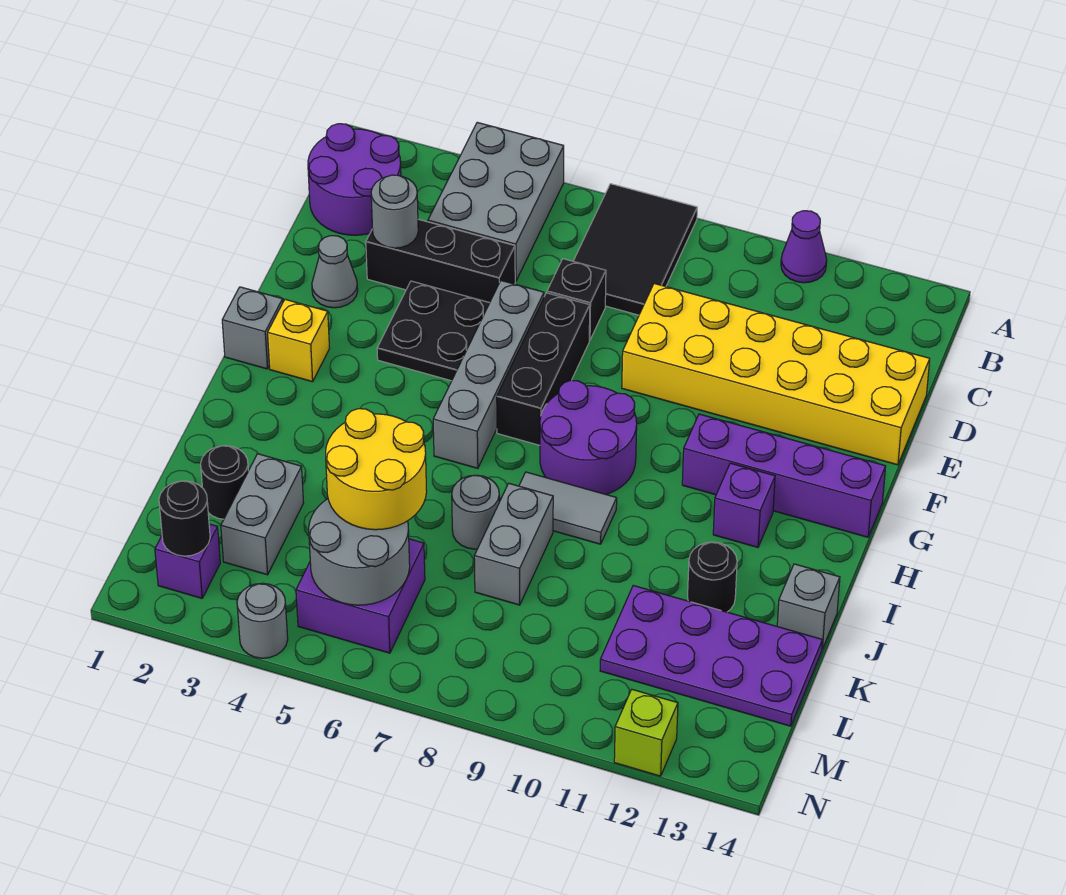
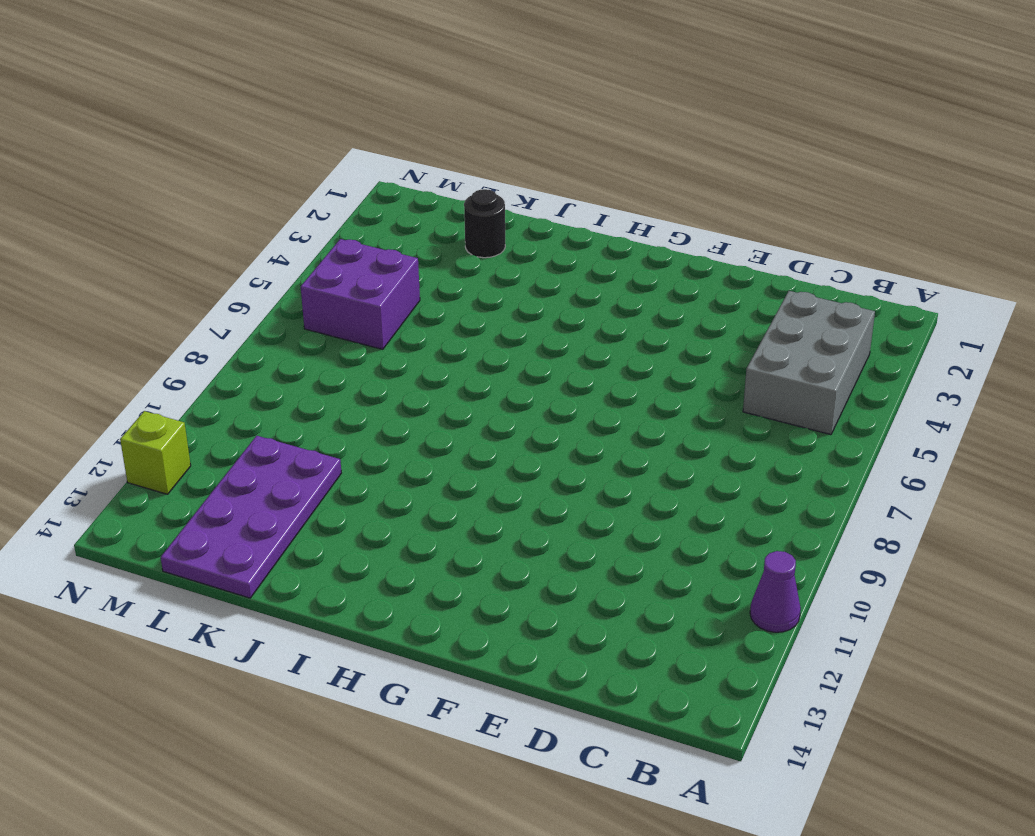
grey 2x3 brick [743,291,875,435] -> grey 2x3 brick turned to [428,122,564,282]
none -> black 2x3 tile [573,184,697,315]
none -> purple 2x2 round brick [308,124,401,235]
none -> black 1x3 brick [366,219,515,303]
none -> black 1x1 brick [547,259,606,340]

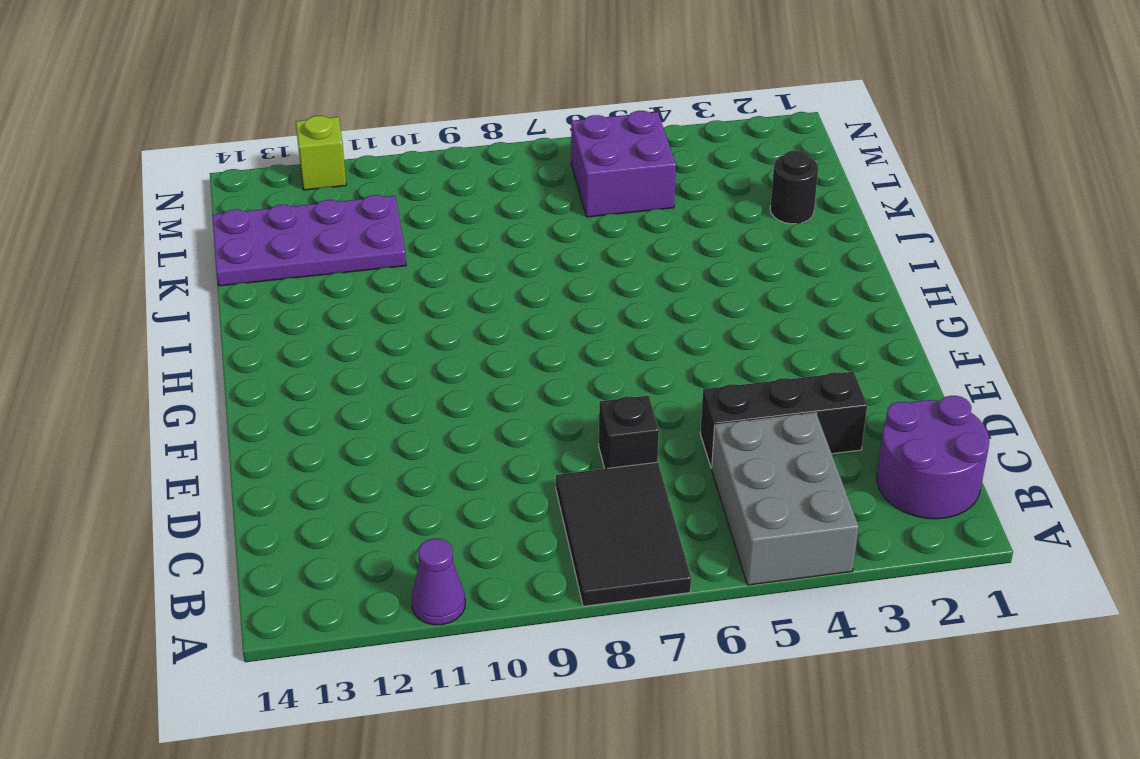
none -> yellow 2x6 brick [622,284,930,465]
none -> grey 1x1 cone [312,236,358,308]
none -> black 2x2 plate [377,281,489,381]
none -> grey 1x4 brick [433,281,544,468]

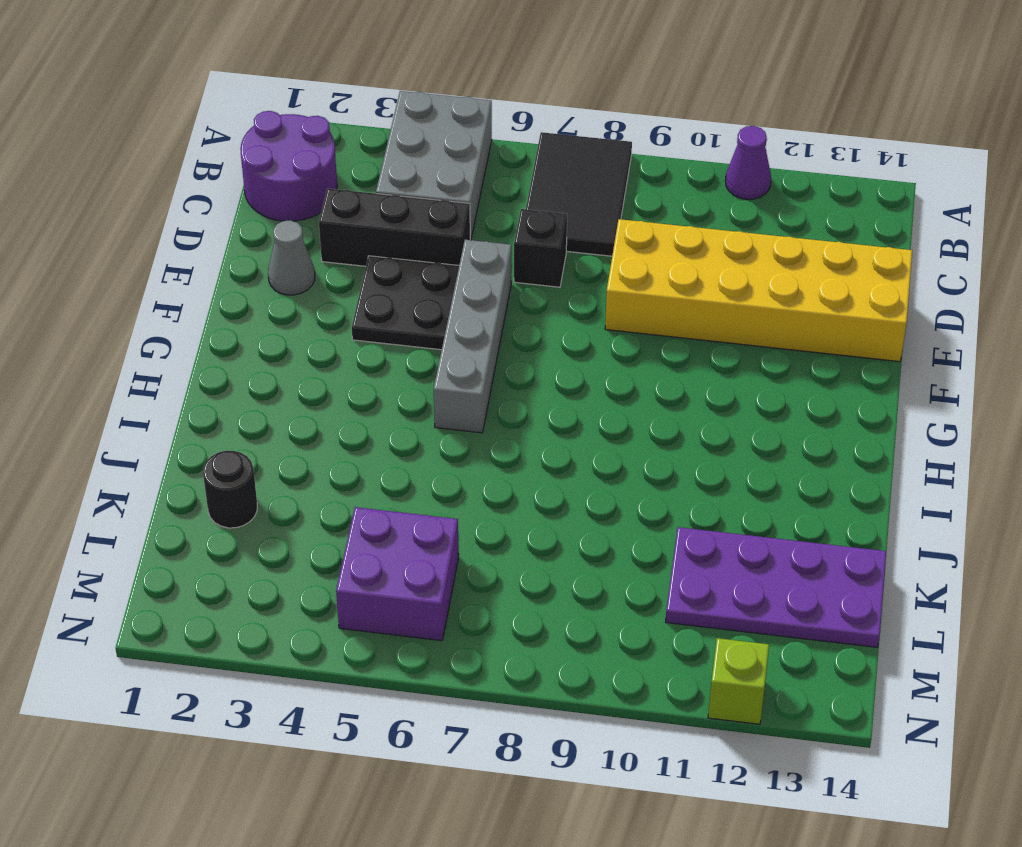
none -> black 1x3 brick [497,293,590,445]
none -> grey 1x1 brick [222,287,283,369]
none -> yellow 1x1 brick [268,299,329,382]
none -> purple 2x2 round brick [540,380,637,494]

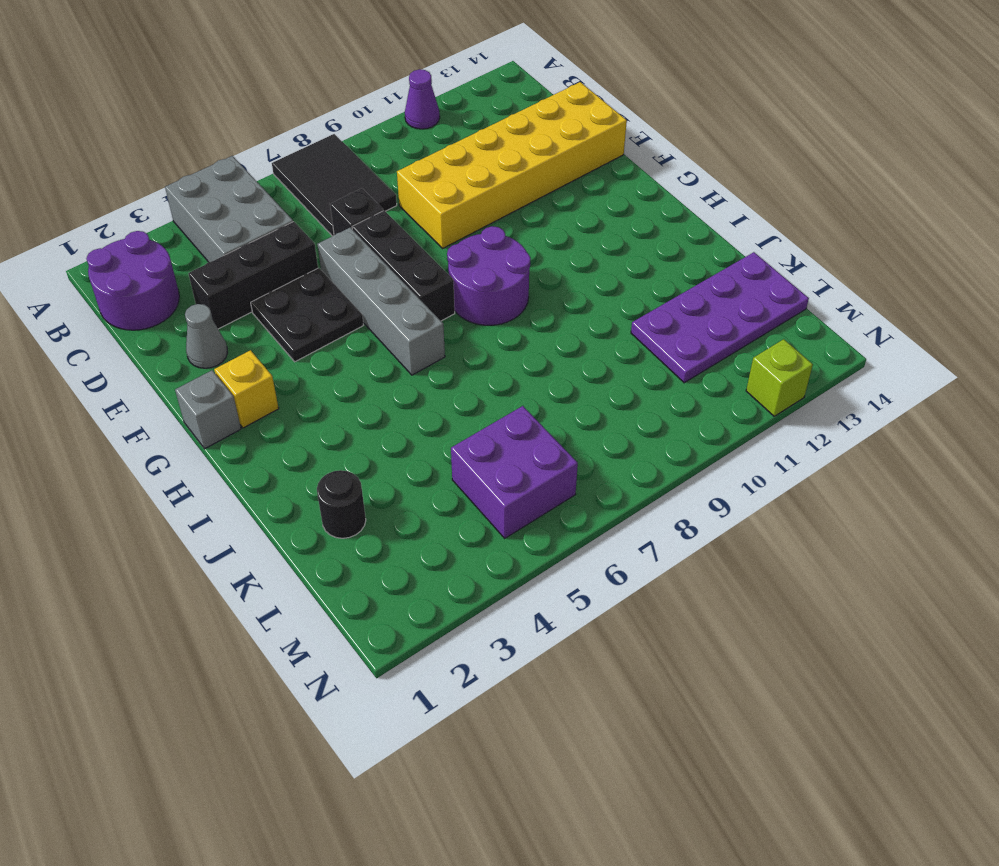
none -> purple 1x4 brick [682,414,886,537]
none -> purple 1x1 brick [713,463,775,547]
none -> grey 1x2 tile [519,472,617,544]
none -> grey 1x1 round brick [452,475,499,549]

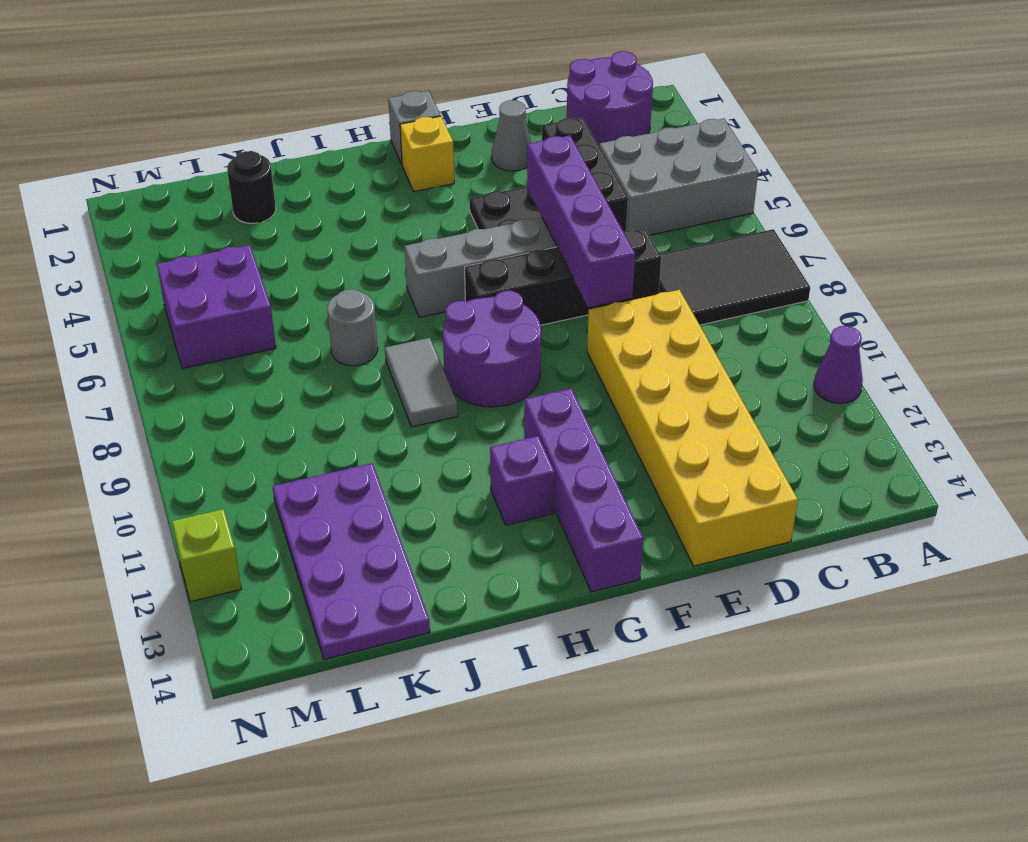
purple 1x4 brick [527,136,635,307] -> none
none -> grey 1x2 brick [474,483,553,605]
none -> black 1x1 round brick [688,542,737,612]
none -> grey 1x1 brick [777,564,840,649]
none -> grey 1x2 brick [221,454,304,575]

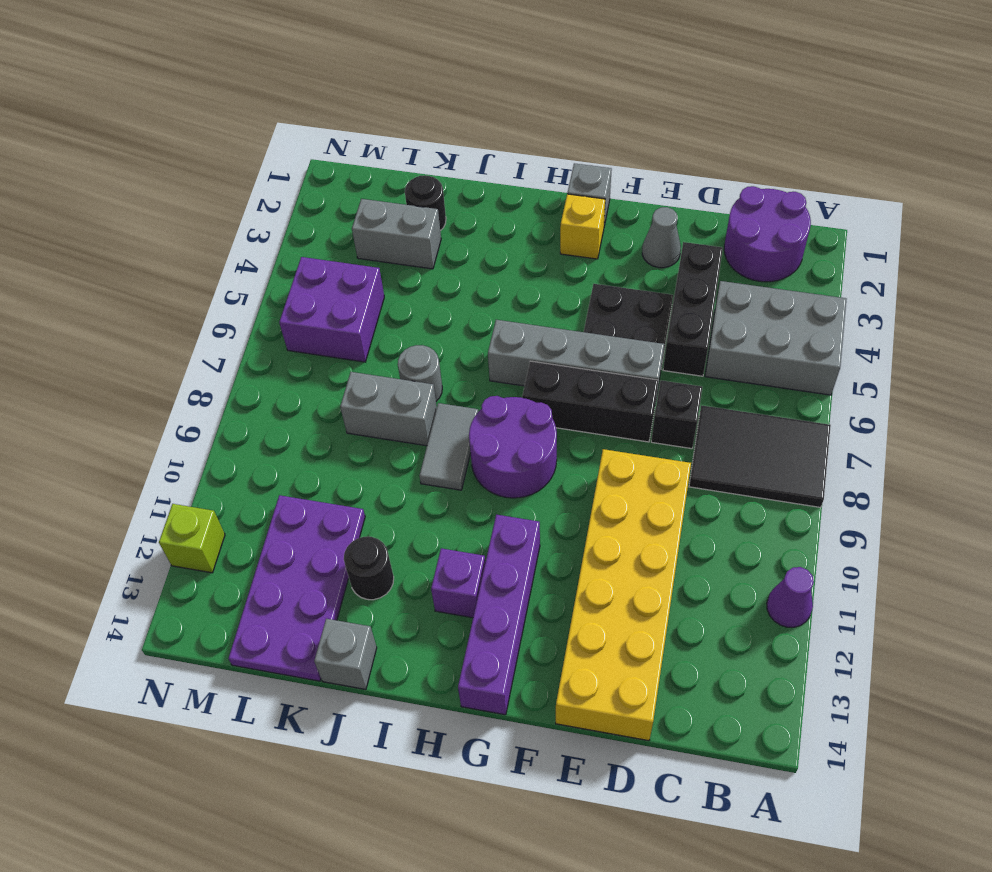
none -> purple 1x1 brick [155,524,220,598]
none -> grey 1x1 round brick [237,583,288,658]
none -> grey 1x1 round brick [371,175,418,248]
none -> grey 2x2 round brick [309,499,410,605]

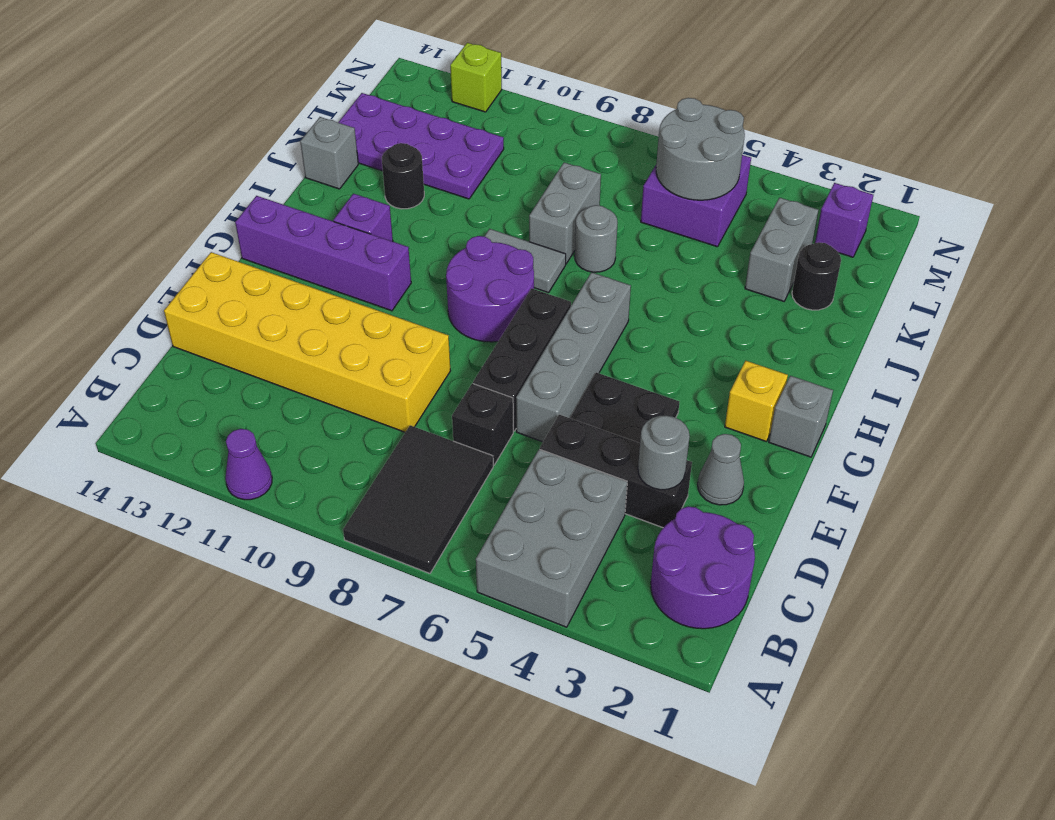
none -> grey 1x1 round brick [237,583,288,658]
none -> black 1x1 round brick [159,481,210,556]
none -> yellow 2x2 round brick [326,409,427,530]

